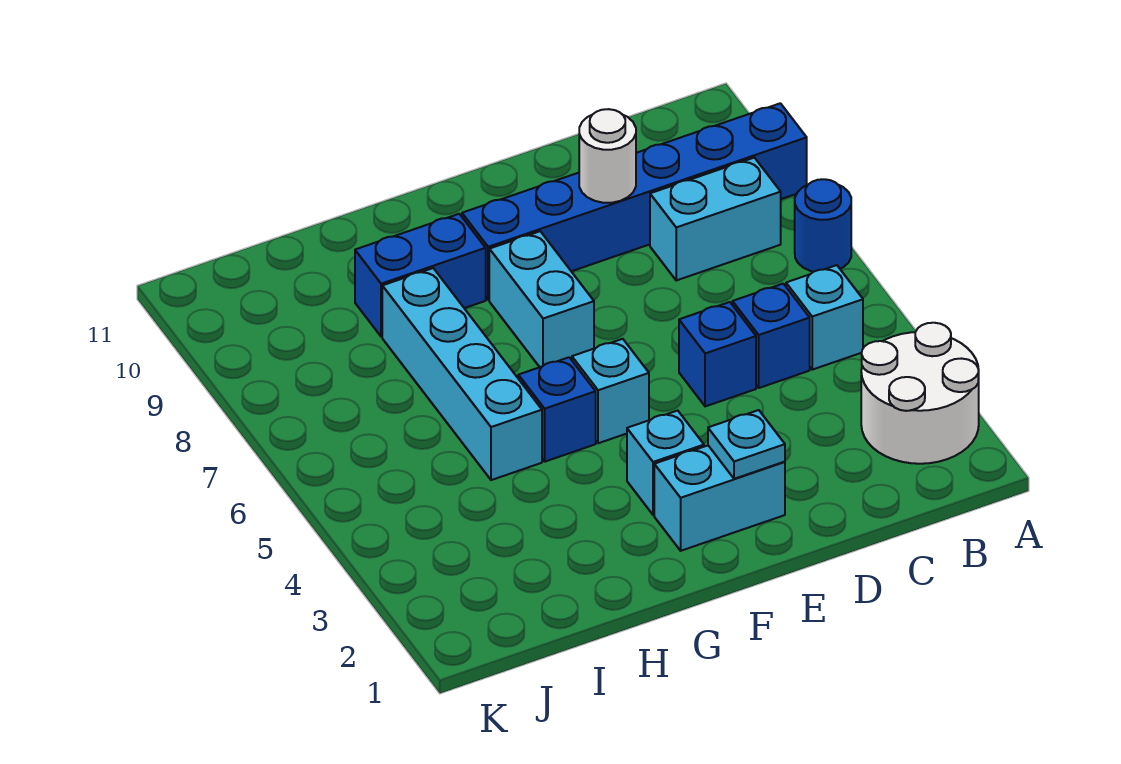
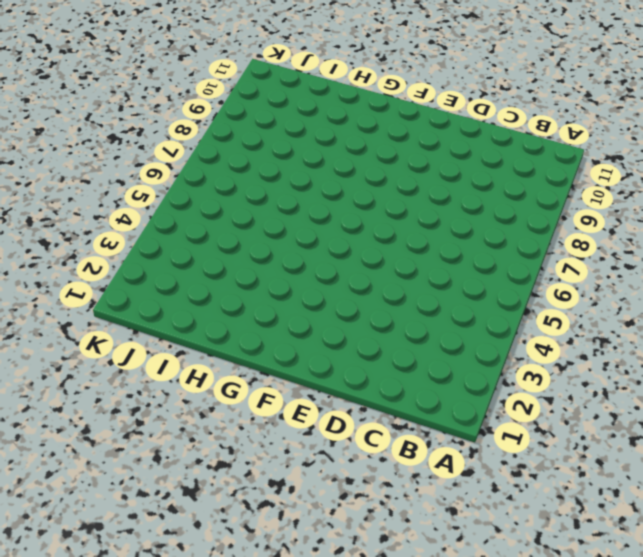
none -> white 2x2 round brick [861,323,979,464]
none -> blue 1x1 round brick [795,179,851,272]
none -> blue 1x6 brick [462,103,807,300]

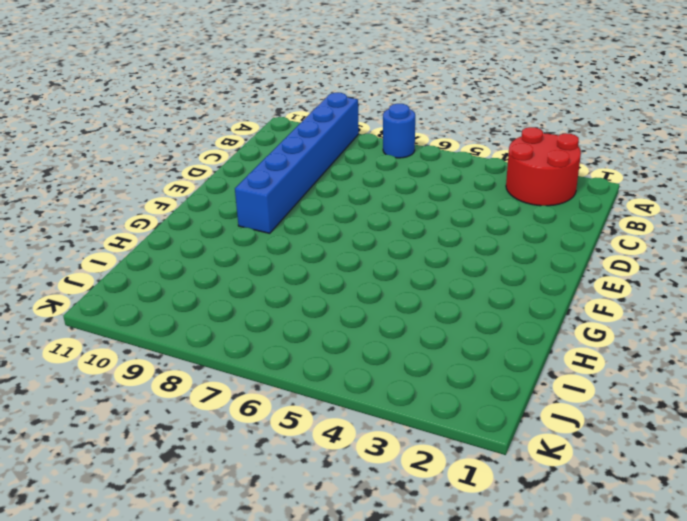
red 2x2 round brick [506,127,581,206] -> white 2x2 round brick [861,323,979,464]
none -> cyan 1x1 brick [786,265,863,370]
none -> cyan 1x2 brick [650,158,781,280]
none -> blue 1x1 brick [732,284,810,388]

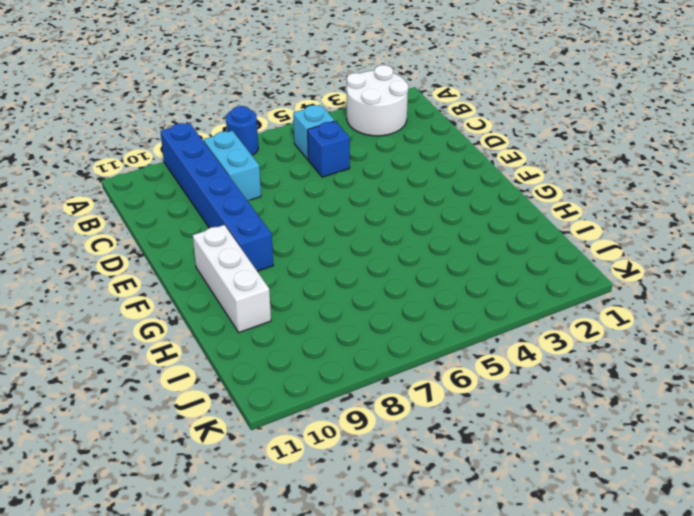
white 1x3 brick [193,225,271,332] -> none
none -> blue 1x1 brick [679,302,756,406]
none -> cyan 1x2 brick [654,446,785,551]
none -> cyan 1x1 brick [627,411,704,515]

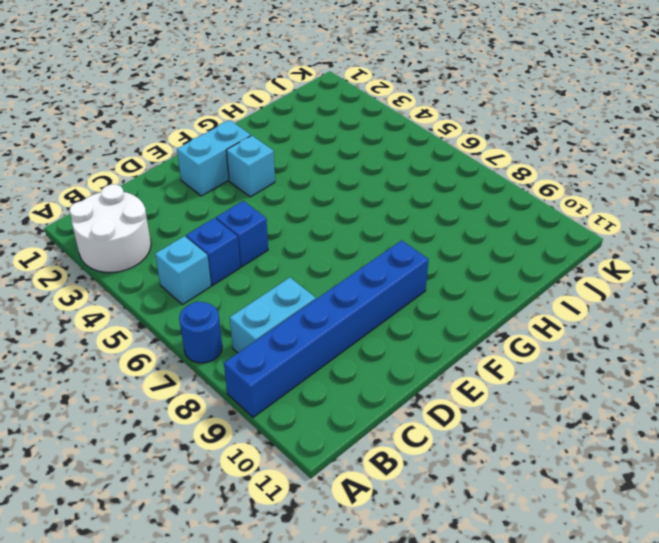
none -> cyan 1x1 brick [572,339,649,443]
none -> cyan 1x2 brick [489,231,594,367]
none -> blue 1x1 brick [518,357,596,462]

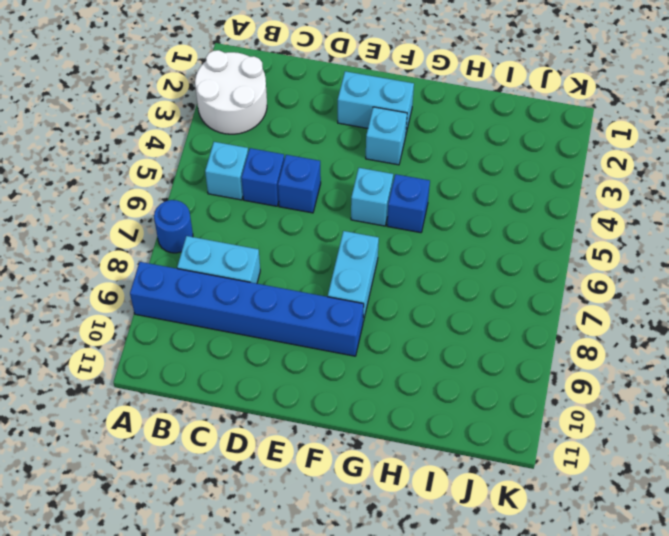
none -> blue 1x2 brick [355,214,486,337]
none -> cyan 1x4 brick [382,268,542,480]
none -> white 1x1 round brick [579,109,636,203]

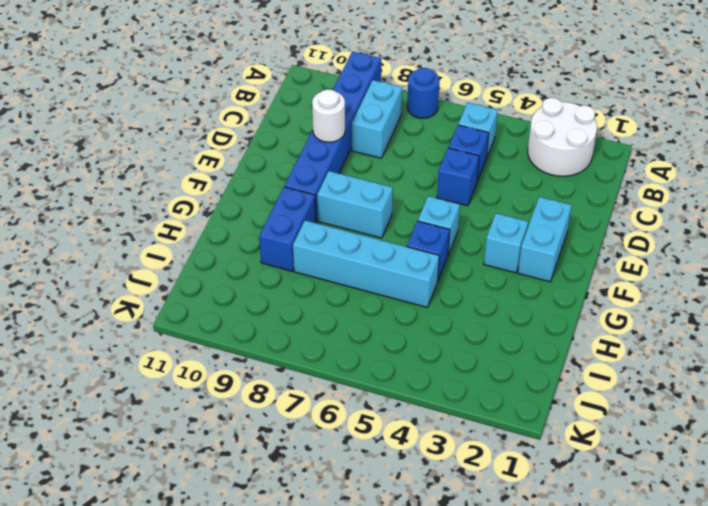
none -> cyan 1x1 plate [708,410,785,479]

